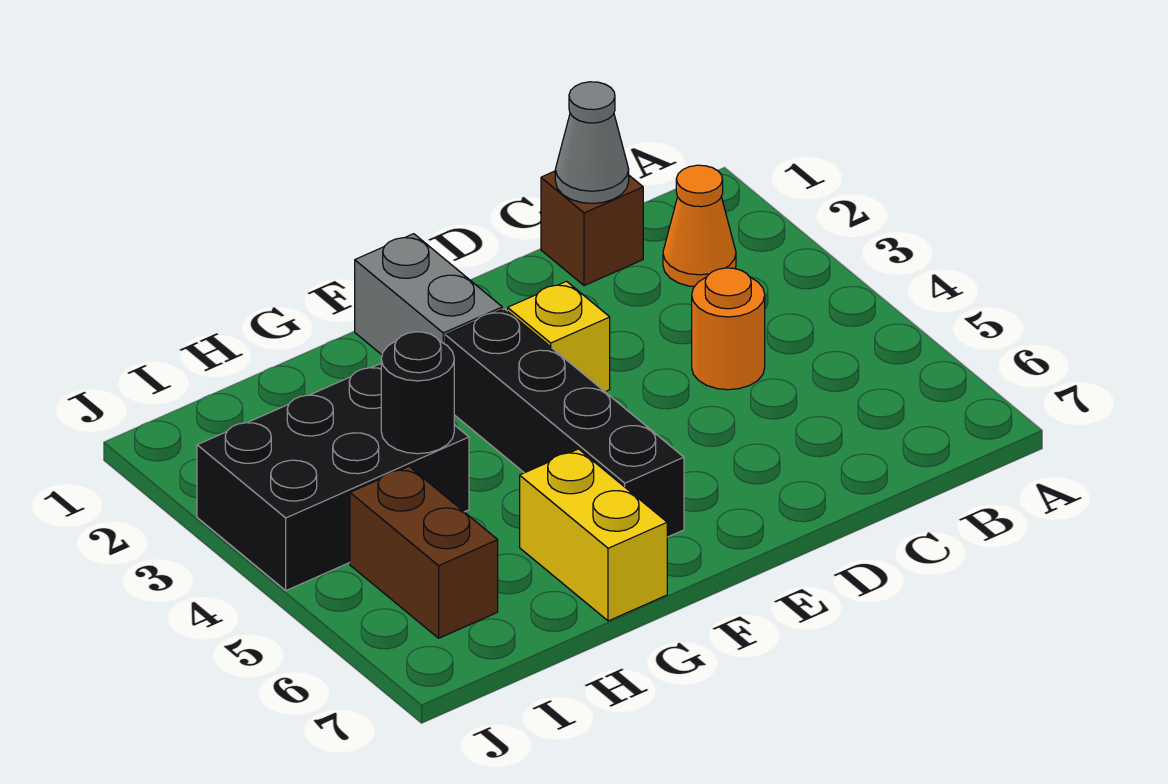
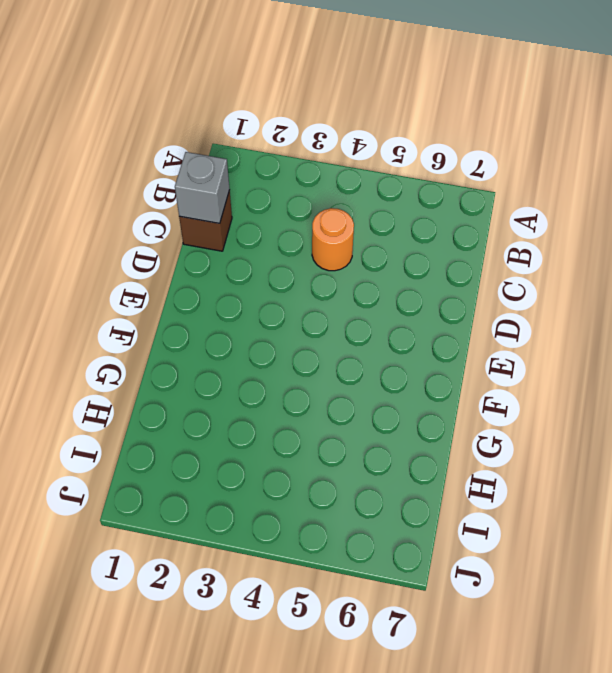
grey 1x1 brick [175,152,230,223] -> grey 1x1 cone [555,82,629,203]
none -> orange 1x1 cone [663,165,736,287]
none -> yellow 1x1 brick [508,281,610,392]

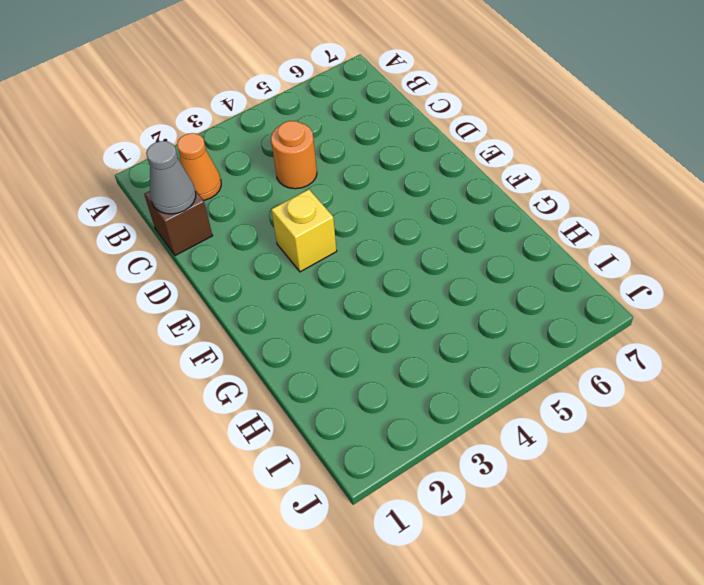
none -> grey 1x2 brick [355,234,502,355]
none -> black 1x4 brick [445,309,684,537]

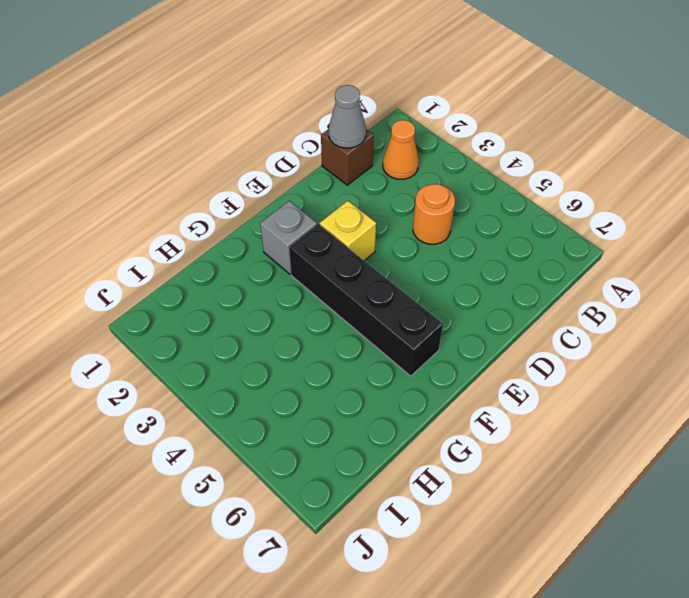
grey 1x1 brick [260,201,317,274] -> grey 1x2 brick [355,234,502,355]
none -> yellow 1x2 brick [520,449,667,621]
none -> black 2x3 brick [197,364,469,591]

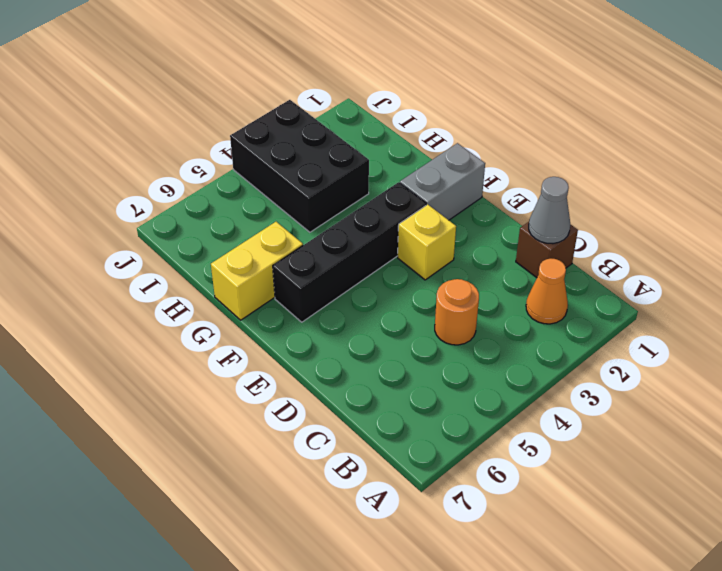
none -> brown 1x2 brick [350,467,498,638]
none -> black 1x1 round brick [381,332,454,454]

